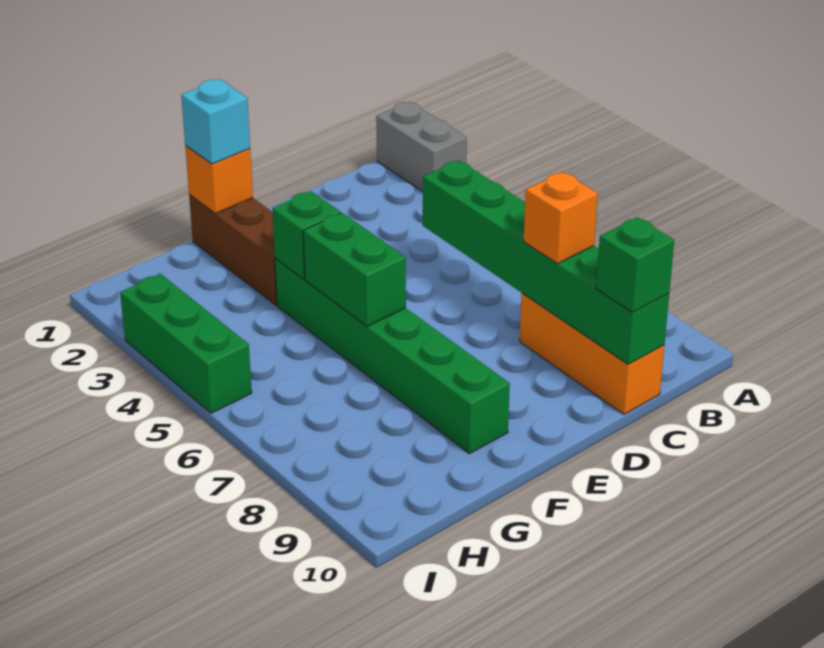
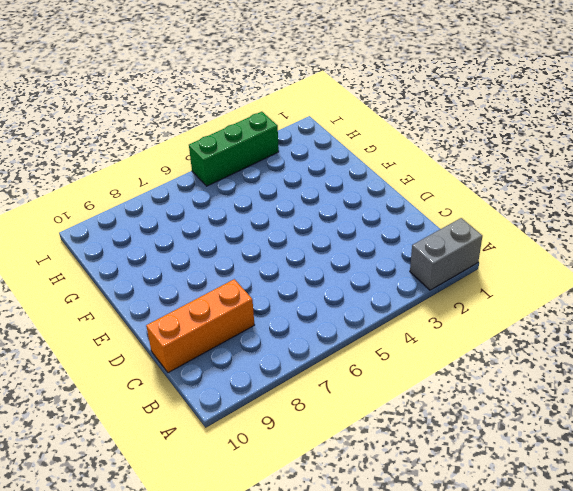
none -> brown 1x3 brick [189,195,277,305]
none -> green 1x6 brick [275,258,510,454]
none -> green 1x6 brick [423,161,669,364]

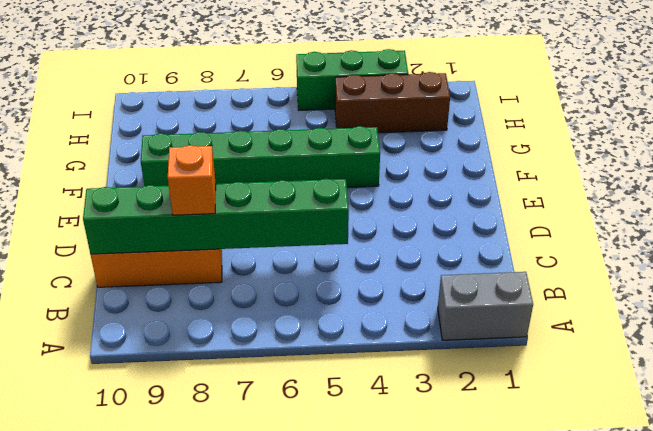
brown 1x3 brick [335,72,450,133] -> brown 1x3 brick moved to [189,195,277,305]
none -> orange 1x1 brick [185,145,253,214]
none -> green 1x1 brick [272,191,341,279]
none -> green 1x2 brick [303,213,406,326]

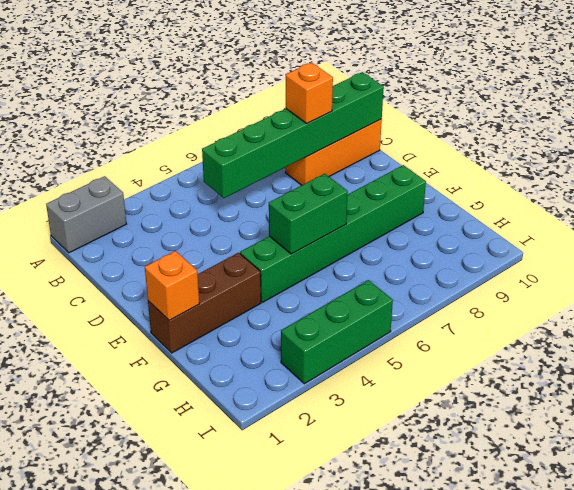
none -> green 1x1 brick [272,191,341,279]
none -> green 1x1 brick [596,217,674,312]
none -> cyan 1x1 brick [181,80,250,164]

